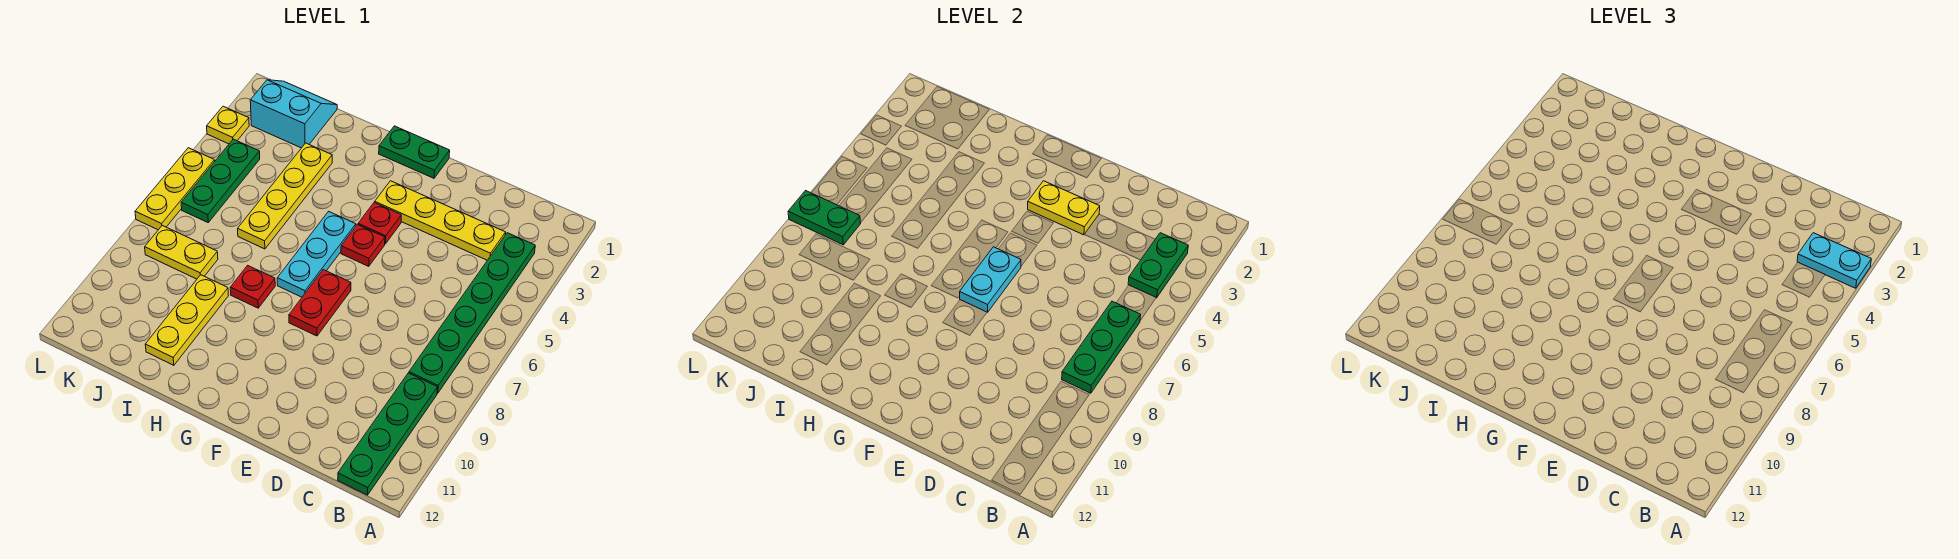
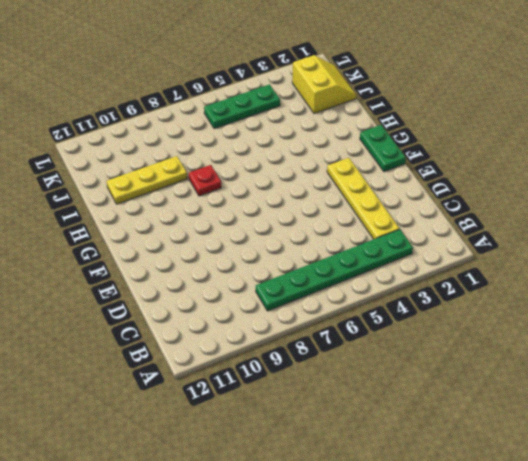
yellow 2x2 slope [292,55,356,113] -> cyan 2x2 slope [250,80,337,148]
none -> green 1x4 plate [338,373,437,495]
none -> red 1x1 plate [358,202,401,244]
none -> red 1x1 plate [341,225,385,266]

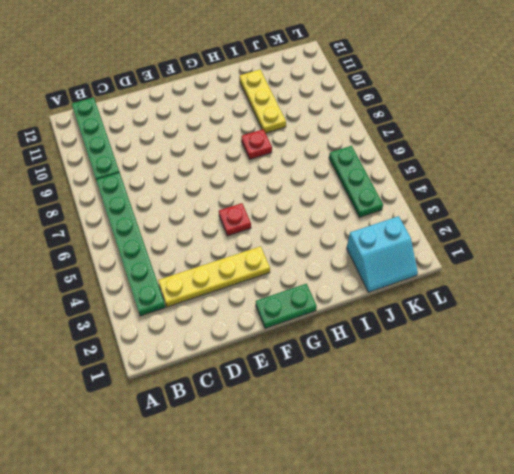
none -> red 1x1 plate [358,202,401,244]
none -> red 1x2 plate [289,270,351,336]
none -> cyan 1x3 plate [277,211,356,297]

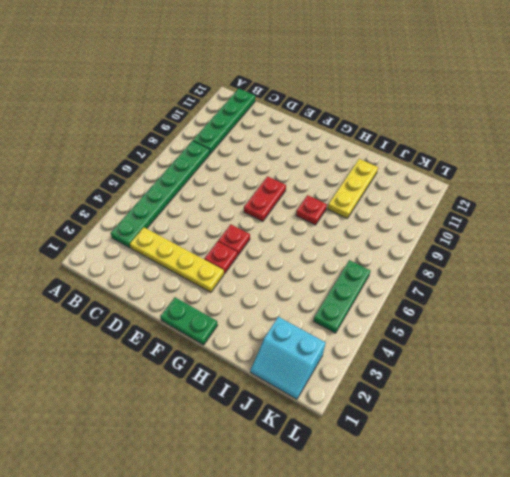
none -> cyan 1x3 plate [277,211,356,297]
none -> yellow 1x4 plate [238,143,332,249]
none -> yellow 1x2 plate [145,225,218,279]

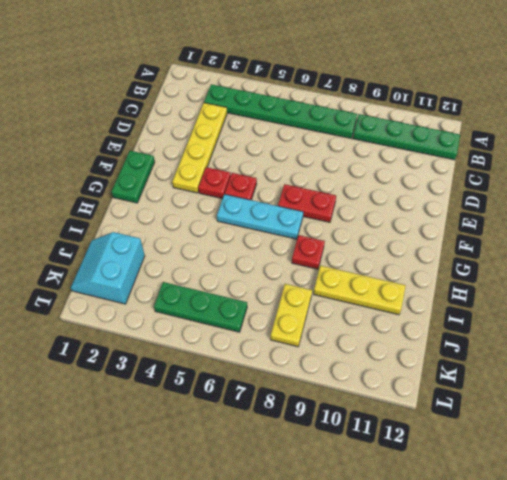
none -> yellow 1x4 plate [238,143,332,249]
none -> yellow 1x1 plate [207,106,249,144]
none -> yellow 1x3 plate [135,148,215,230]

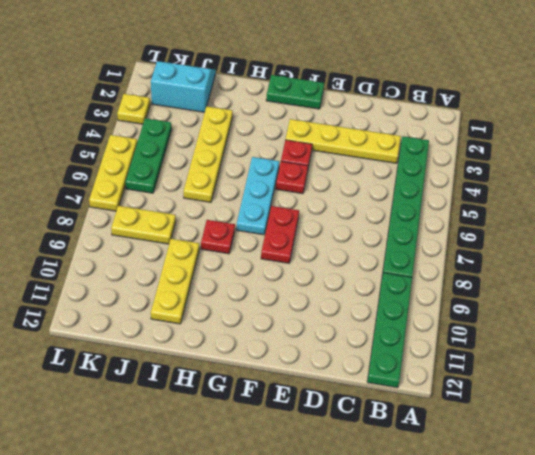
none -> green 1x2 plate [1128,233,1188,298]
none -> green 1x3 plate [1062,301,1141,393]
none -> yellow 1x2 plate [1028,181,1100,235]

